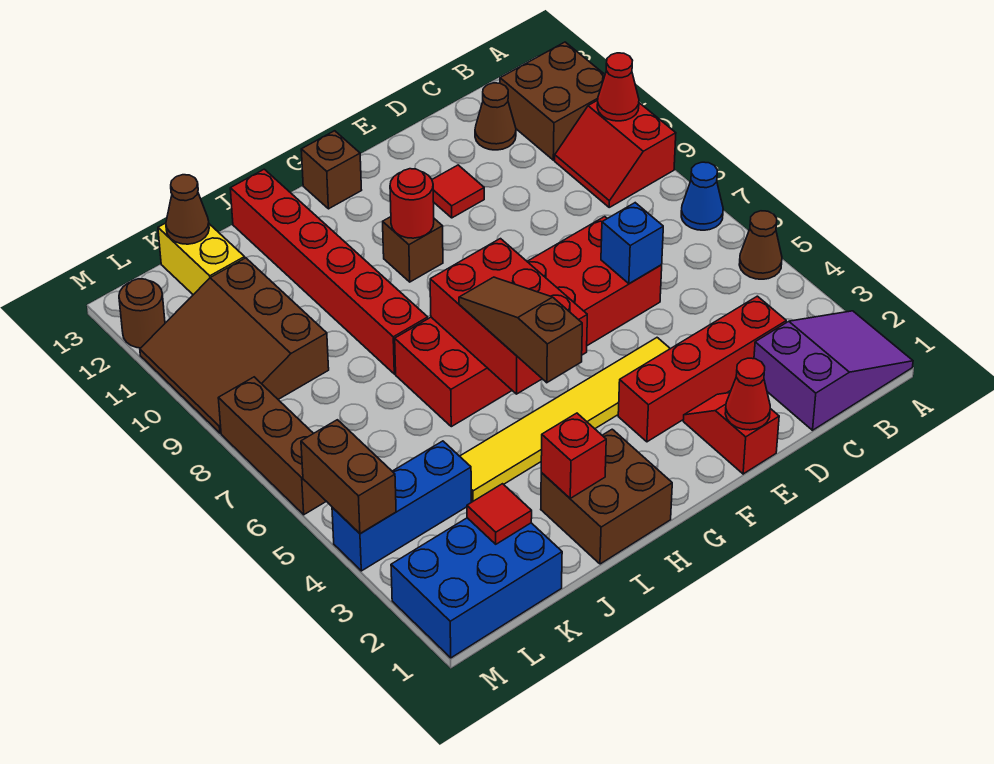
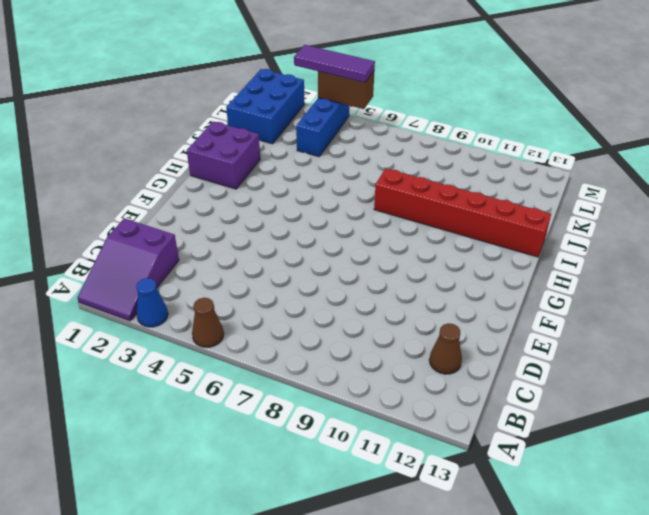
blue 1x1 cone [136,278,168,327] -> blue 1x1 cone moved to [681,162,723,230]
purple 2x2 brick [187,122,260,189] -> brown 2x2 brick [541,429,672,564]
purple 1x3 tile [294,45,375,83] -> none
none -> red 2x2 slope [555,100,676,207]
none -> brown 2x2 brick [500,42,605,160]
none -> red 1x4 brick [618,296,786,442]
none -> red 2x6 brick [395,217,662,427]

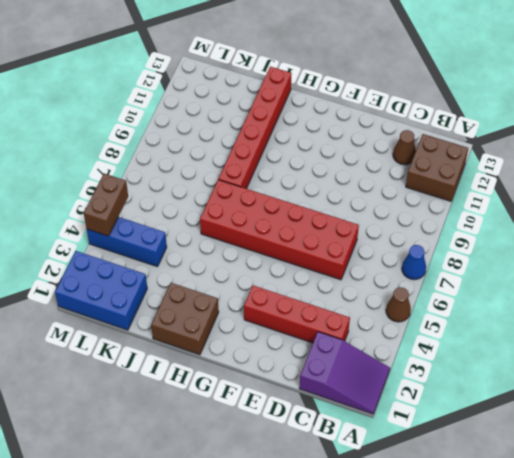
none -> red 2x2 slope [555,100,676,207]
none -> red 1x2 slope [683,393,779,474]
none -> yellow 1x6 tile [460,338,670,502]
none -> red 1x1 tile [432,165,484,218]

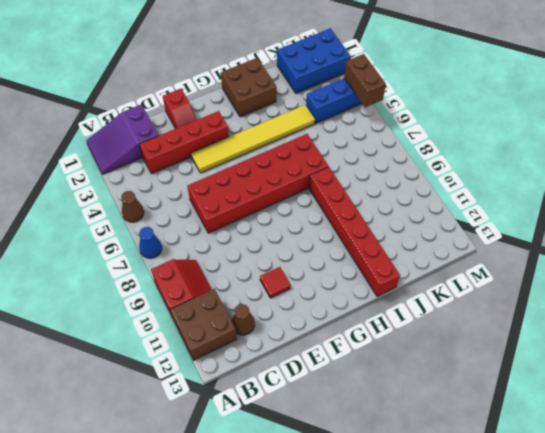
none -> brown 1x1 brick [383,217,443,282]
none -> brown 1x1 brick [301,131,361,209]
none -> brown 3x3 slope [140,258,329,433]
none -> yellow 1x2 brick [158,223,245,295]

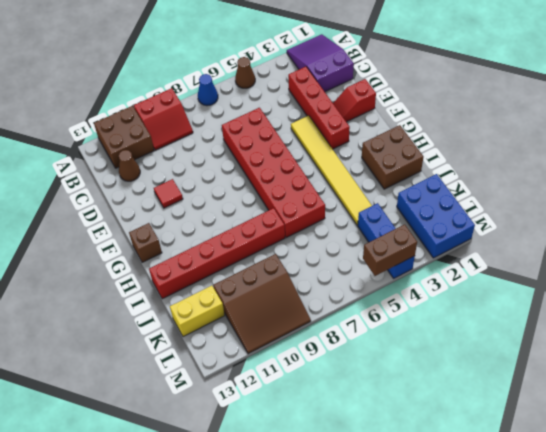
none -> brown 1x1 brick [383,217,443,282]
none -> brown 1x3 brick [218,377,326,515]
none -> brown 1x1 round brick [119,279,165,348]
none -> red 1x1 cone [597,53,639,121]

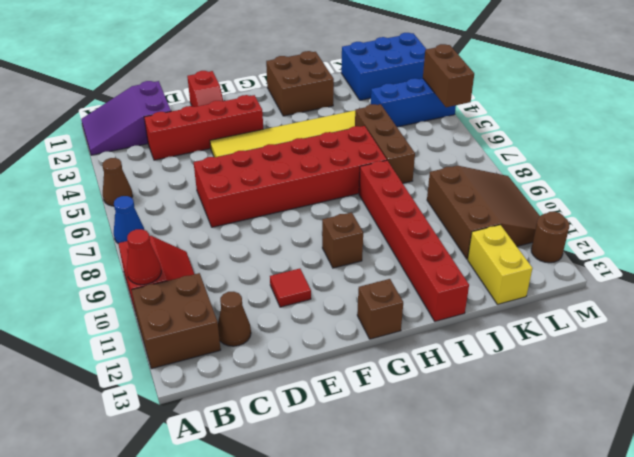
brown 1x3 brick [355,104,415,183] -> brown 1x3 brick moved to [218,377,326,515]
none -> blue 1x1 brick [601,203,663,284]
none -> red 1x1 cone [725,358,770,430]
none -> red 2x3 brick [430,239,587,394]
none -> red 1x1 round brick [390,169,434,238]

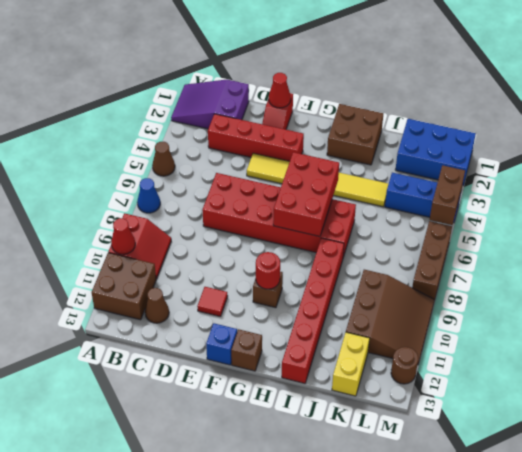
blue 1x1 brick [206,323,237,365] -> blue 1x1 brick moved to [601,203,663,284]
none -> red 1x1 brick [541,413,606,498]
none -> red 1x1 tile [467,484,532,544]
none -> brown 1x1 cone [166,175,209,244]
none -> brown 1x3 slope [459,277,582,383]

